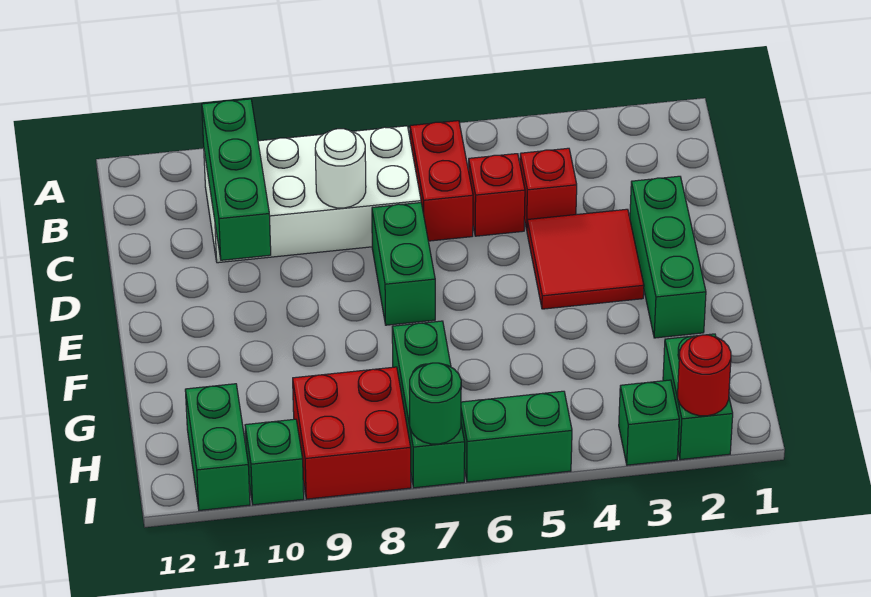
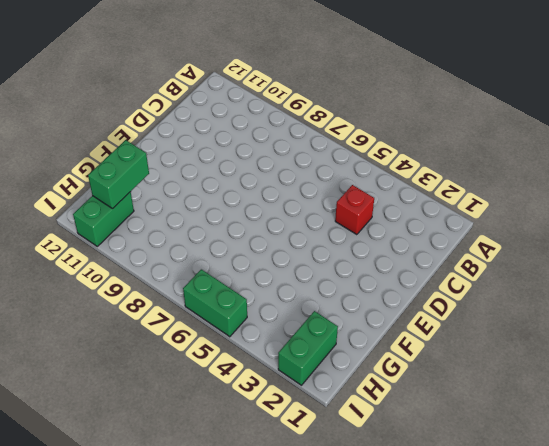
green 1x2 brick [88,140,149,209] -> green 1x2 brick moved to [372,203,435,325]
none -> red 1x2 brick [410,121,473,241]
none -> white 2x4 brick [204,126,421,263]
none -> red 1x1 brick [469,154,525,236]

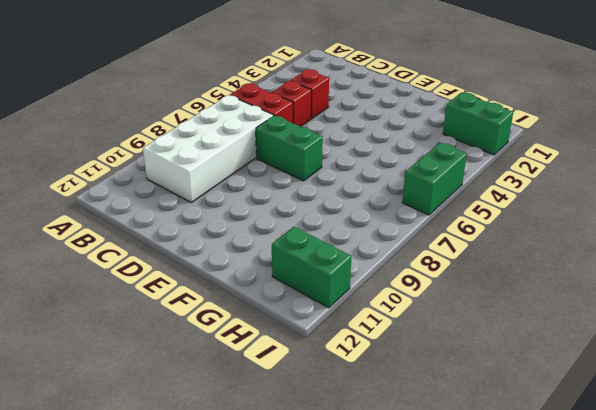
none -> green 1x3 brick [630,176,706,338]
none -> red 2x2 tile [527,209,644,309]
none -> green 1x3 brick [392,321,465,488]

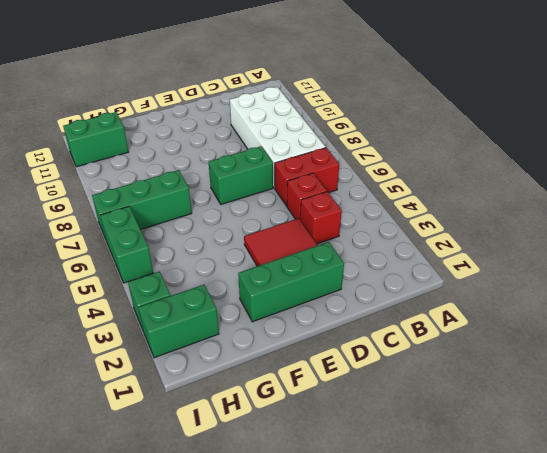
none -> red 2x2 brick [293,367,411,499]
none -> green 1x1 brick [245,419,304,505]
none -> green 1x3 brick [202,99,271,260]

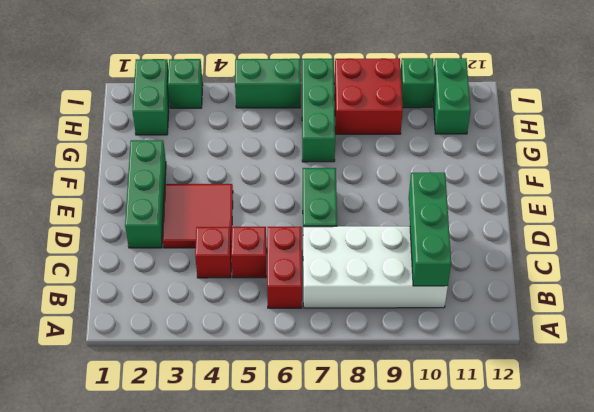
none -> white 1x1 round brick [315,129,366,208]
none -> red 1x1 round brick [678,335,731,416]
none -> green 1x1 round brick [410,363,461,444]

